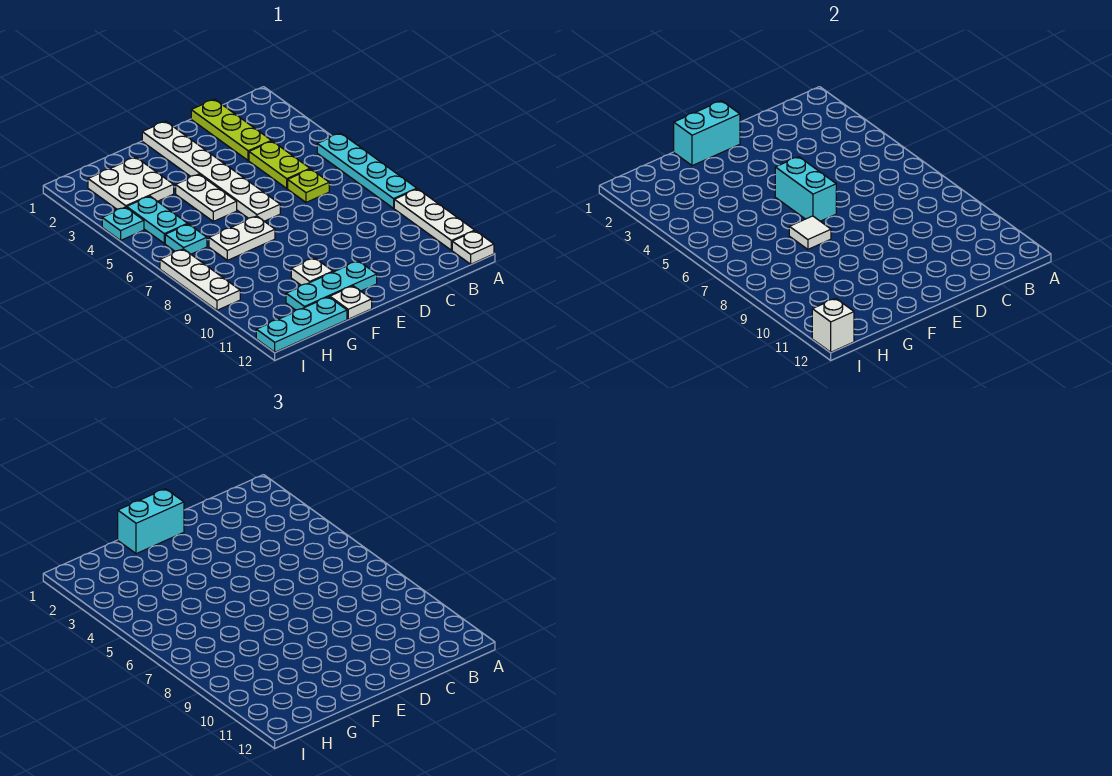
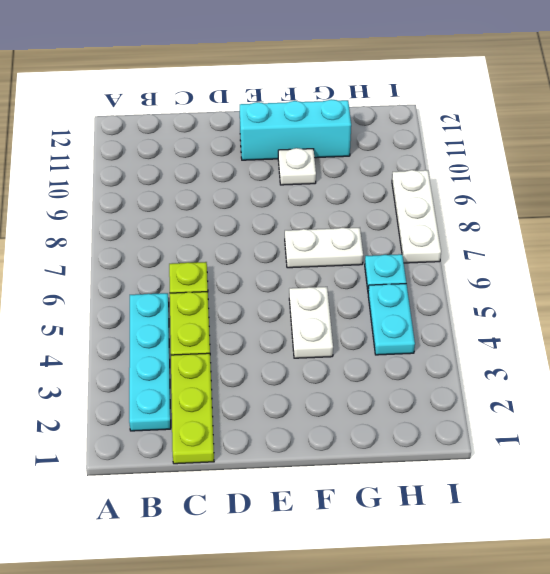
cyan 1x4 plate [129,293,171,431] -> cyan 1x4 plate moved to [317,133,417,208]
cyan 1x3 brick [240,99,351,160] -> cyan 1x3 plate [286,261,377,310]
none -> white 1x3 plate [394,189,475,250]
none -> white 1x1 plate [452,231,494,264]
none -> white 1x6 plate [142,121,280,221]

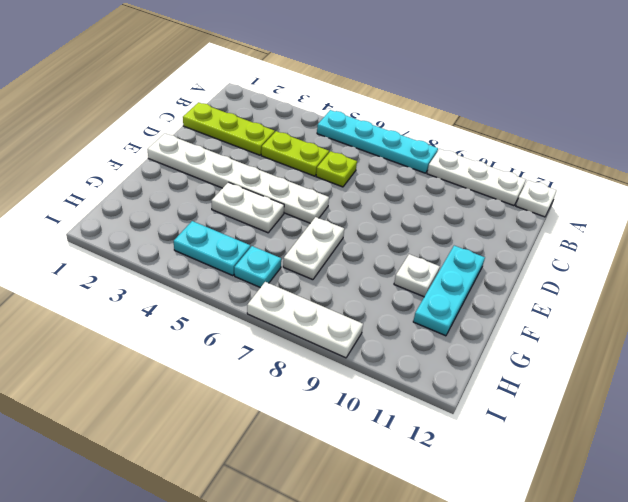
none -> white 1x1 plate [330,286,372,319]
none -> white 2x2 plate [88,157,174,209]
none -> cyan 1x3 plate [256,297,347,352]

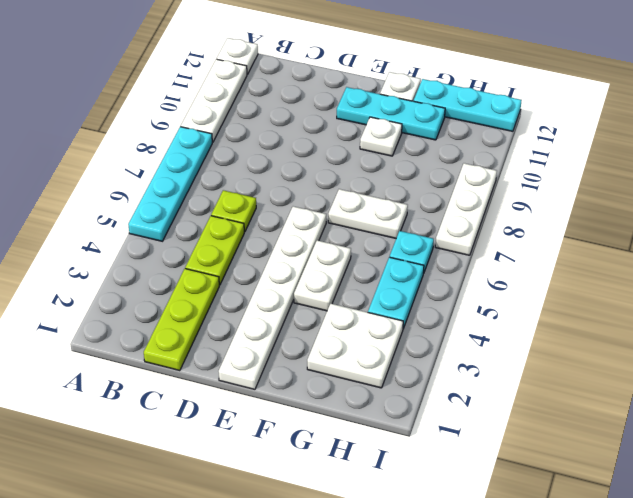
none -> cyan 1x1 plate [102,207,144,240]
none -> cyan 1x2 brick [674,101,740,166]
none -> cyan 1x2 brick [775,157,836,221]

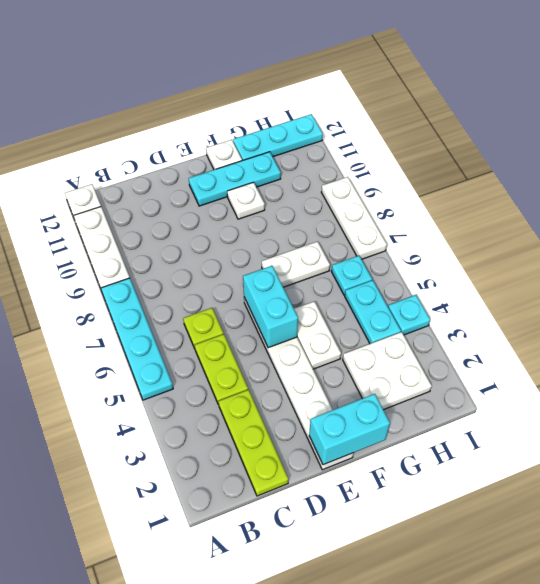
none -> white 1x1 tile [789,216,831,249]
none -> white 1x1 brick [812,298,854,352]
none -> cyan 1x2 brick [118,489,184,554]

